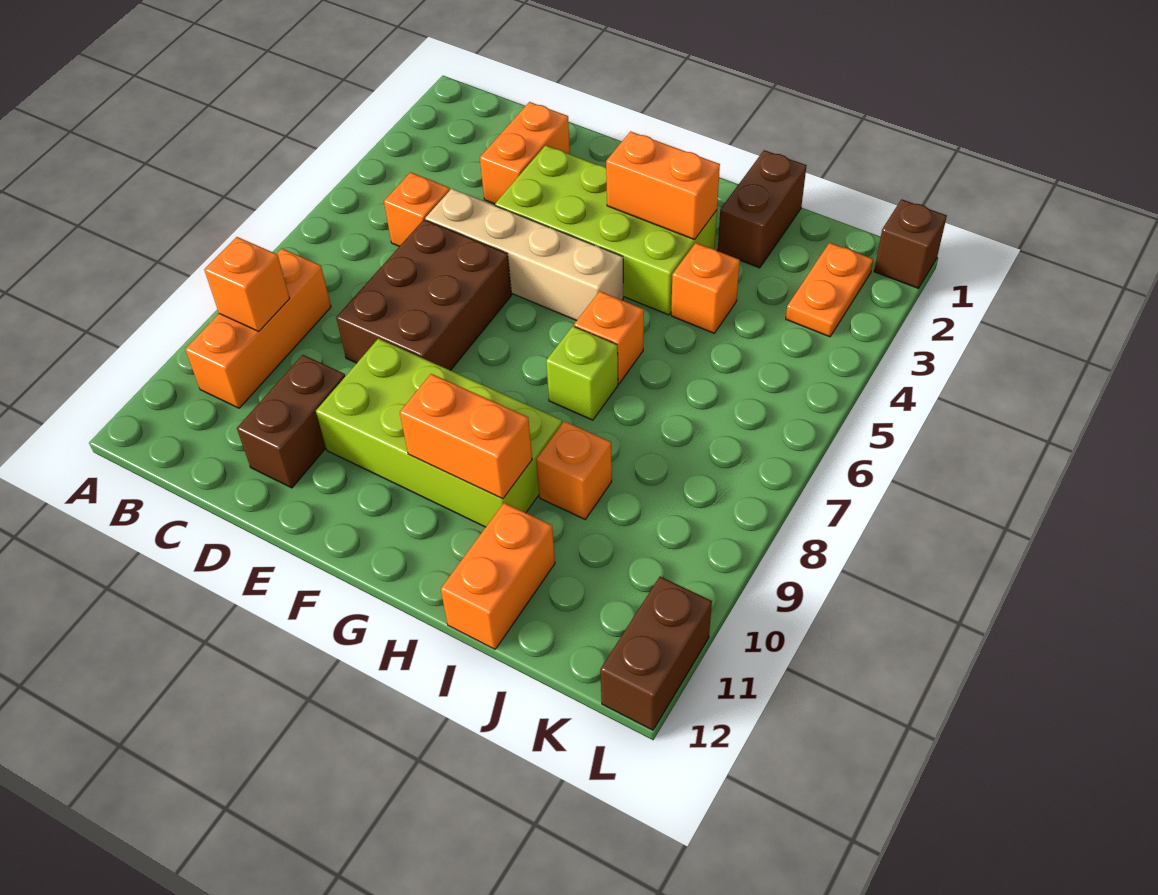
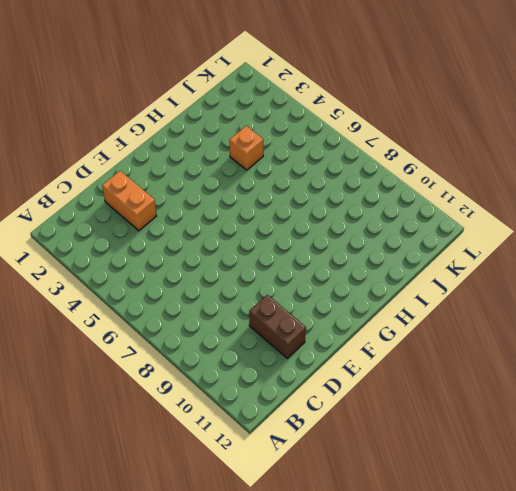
none -> orange 1x3 brick [185,249,331,408]
none -> orange 1x1 brick [384,172,450,247]
none -> tan 1x4 brick [425,189,623,321]

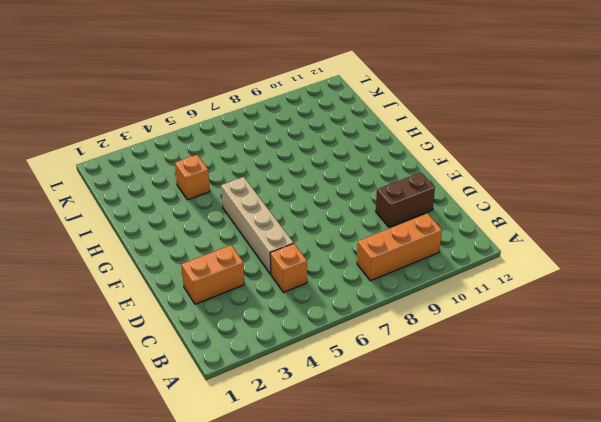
none -> brown 2x3 brick [336,220,512,370]
none -> lime 2x4 brick [495,145,717,315]
none -> lime 2x4 brick [316,339,562,527]

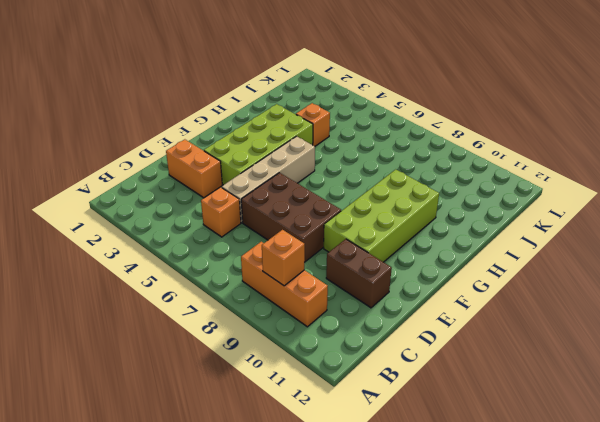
none -> orange 1x1 brick [574,291,644,384]
none -> lime 1x1 brick [546,326,618,420]
none -> brown 1x2 brick [718,150,806,268]

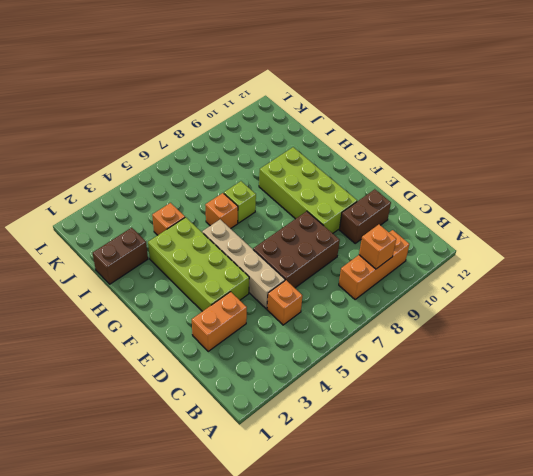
none -> orange 1x1 brick [536,421,612,519]
none -> orange 1x2 brick [441,503,555,649]
none -> orange 1x2 plate [786,243,873,337]

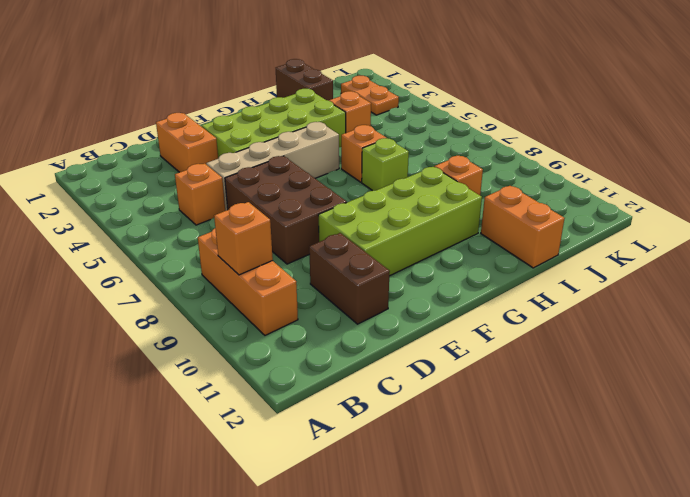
none -> brown 1x1 brick [874,199,947,288]
none -> brown 1x2 brick [600,577,712,730]
none -> orange 1x2 brick [606,131,720,240]

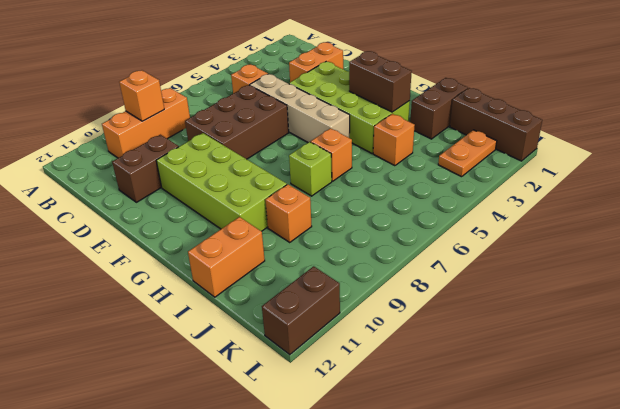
brown 1x2 brick [349,51,412,112] -> orange 1x2 brick [606,131,720,240]
brown 1x3 brick [450,88,542,161] -> brown 1x1 brick [874,199,947,288]
none -> orange 1x2 brick [400,374,532,499]

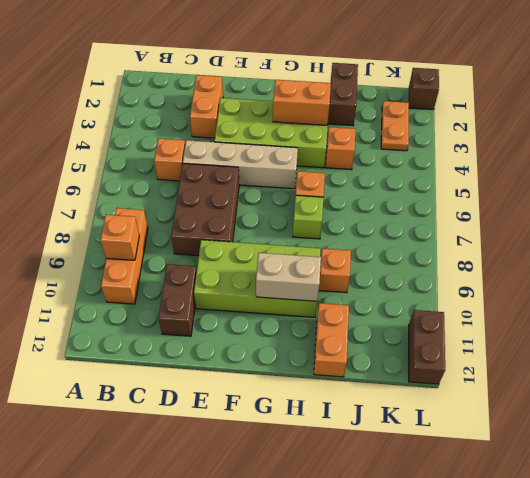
tan 1x2 brick [256,253,321,301] -> orange 1x2 brick [400,374,532,499]

